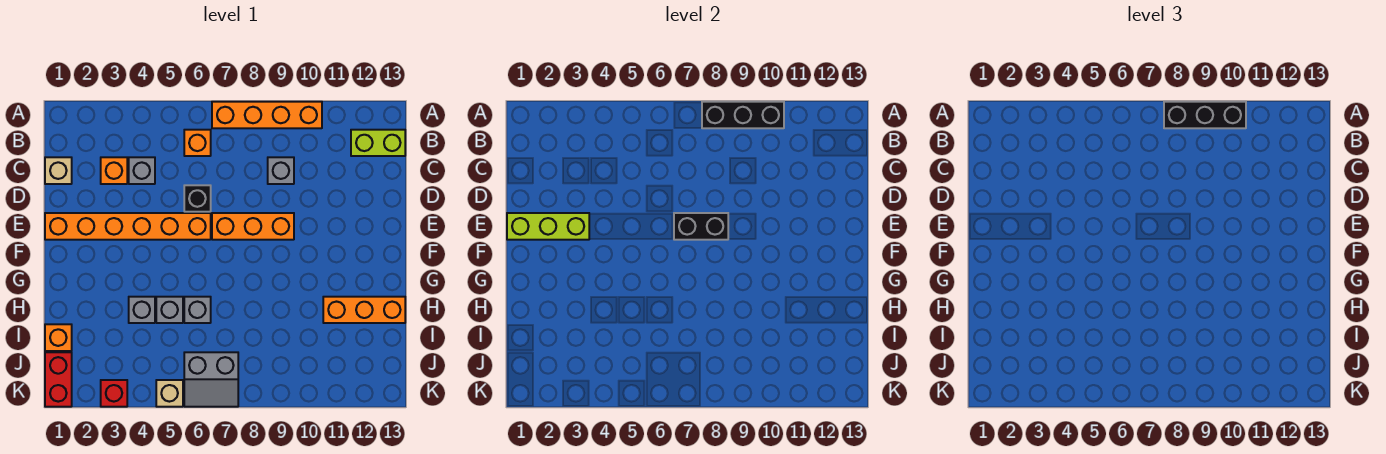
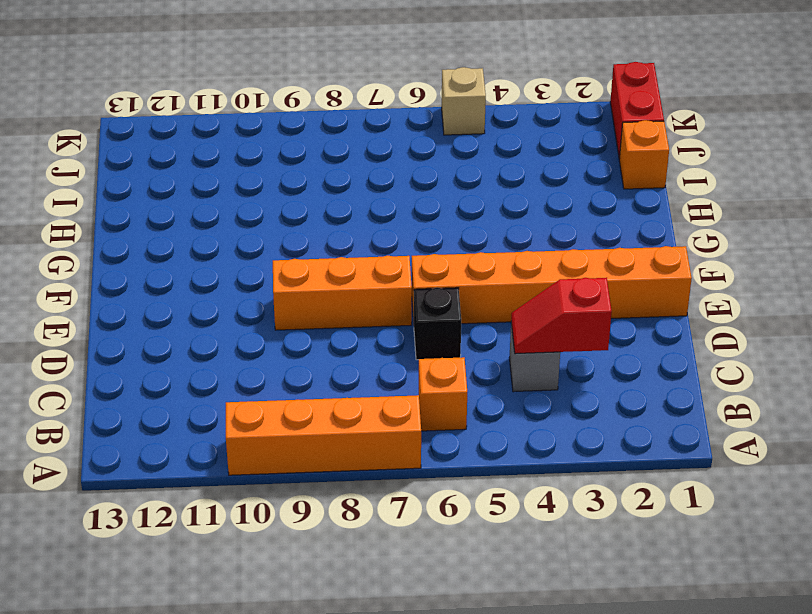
red 1x2 slope [511,278,612,354] -> none
none -> lime 1x2 brick [351,130,405,156]
none -> tan 1x1 brick [45,157,72,184]
none -> orange 1x1 brick [101,157,127,184]

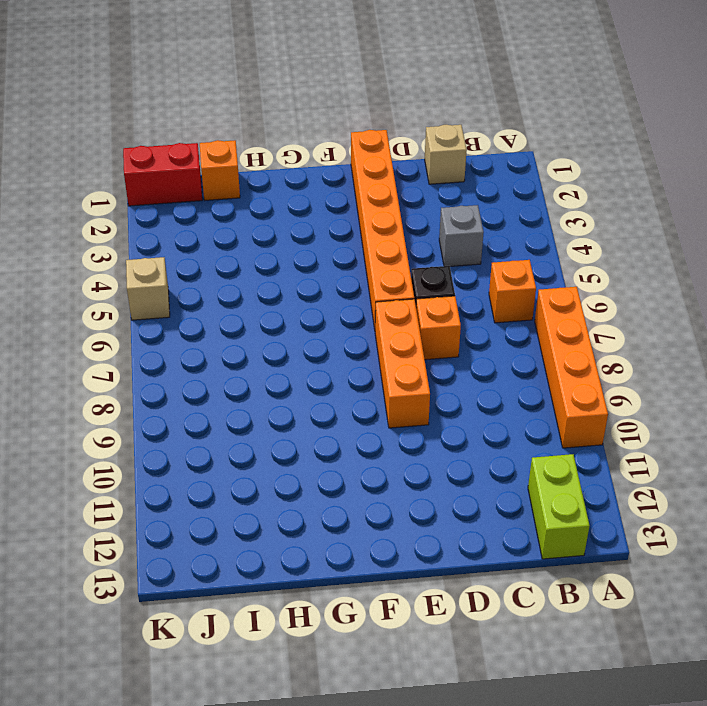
orange 1x1 brick [416,296,461,360] -> orange 1x1 brick moved to [101,157,127,184]
none -> grey 1x1 brick [268,157,294,184]
none -> grey 1x1 brick [129,297,155,323]
none -> grey 1x1 brick [156,297,183,323]

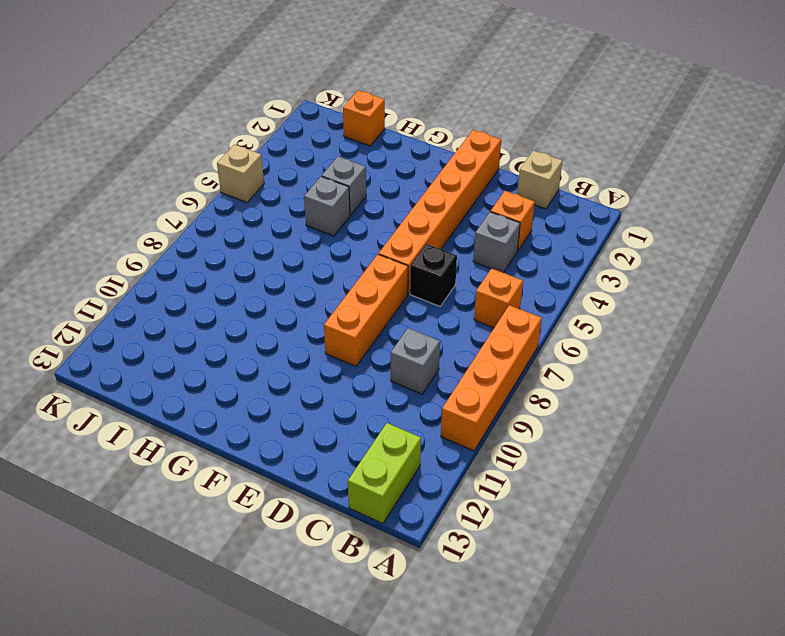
none -> grey 1x1 brick [184,297,211,323]
none -> orange 1x3 brick [323,297,405,323]
none -> red 1x2 brick [45,352,72,407]

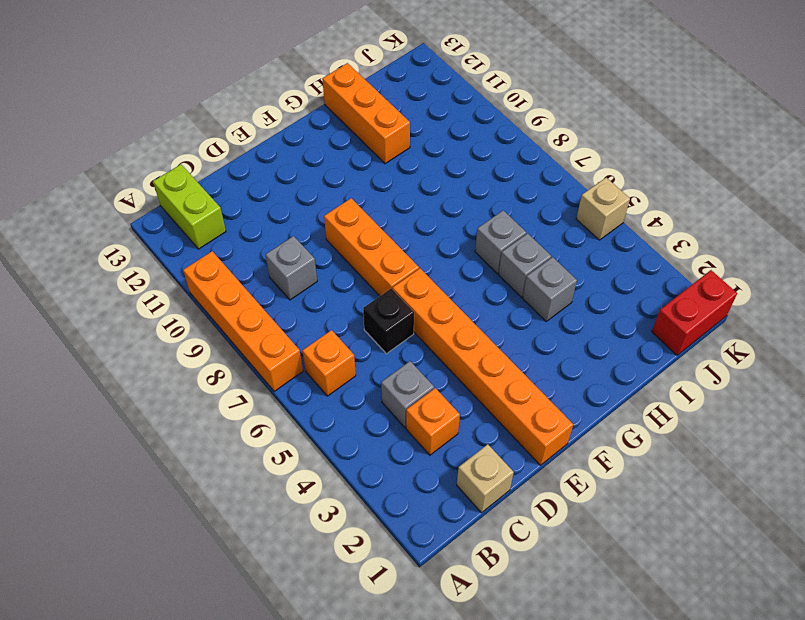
none -> orange 1x1 brick [45,324,72,351]
none -> grey 2x2 slope [184,352,238,407]
none -> red 1x1 brick [101,380,127,407]

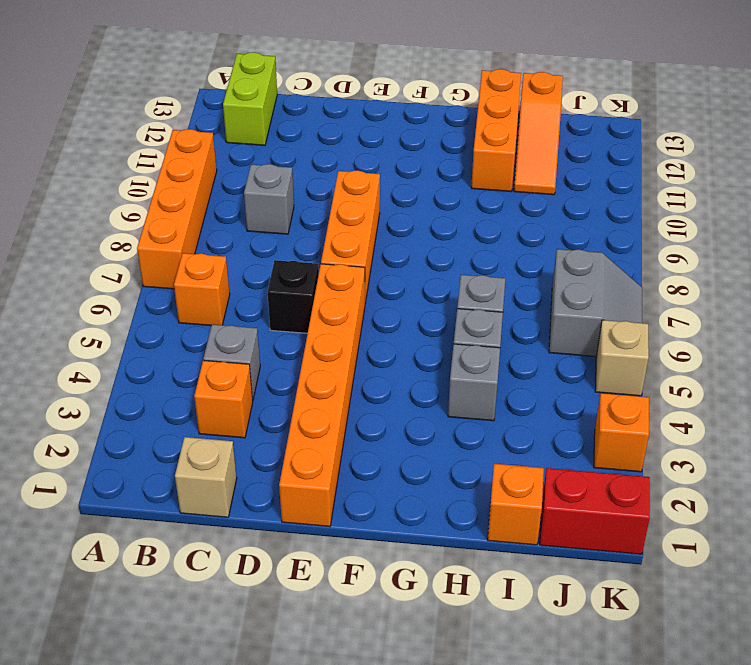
orange 1x3 slope [514,72,563,195] -> none
orange 1x1 brick [594,393,649,472] -> red 1x1 brick [101,380,127,407]
none -> black 1x3 brick [702,102,784,128]
none -> lime 1x3 brick [507,213,589,240]
none -> black 1x2 brick [674,213,728,240]

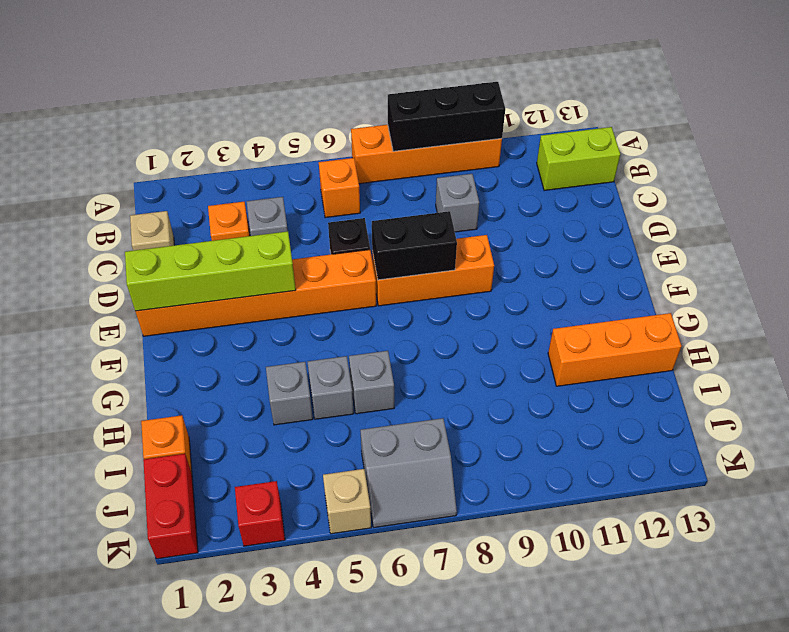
lime 1x4 brick [125,231,296,311] -> lime 1x3 brick [507,213,589,240]
none -> black 1x3 brick [1164,102,1246,128]

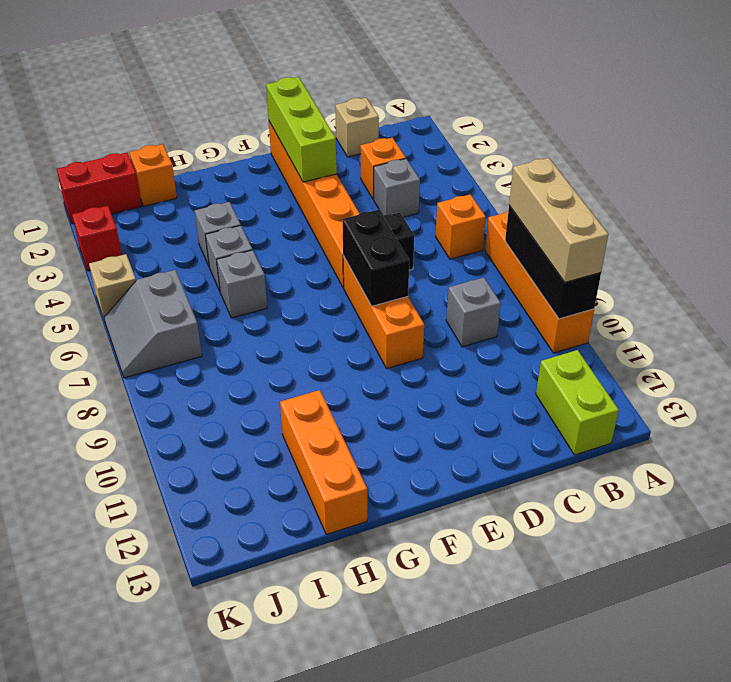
tan 1x3 brick [509,158,608,282] -> black 1x3 brick [1164,102,1246,128]

